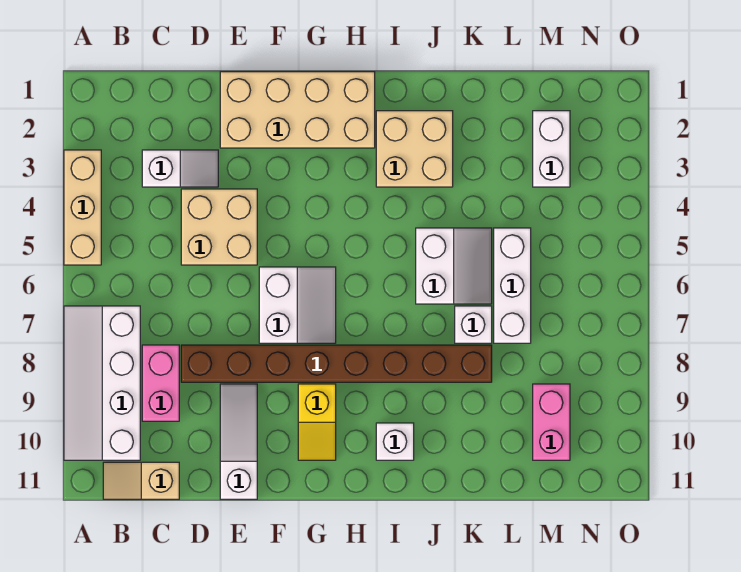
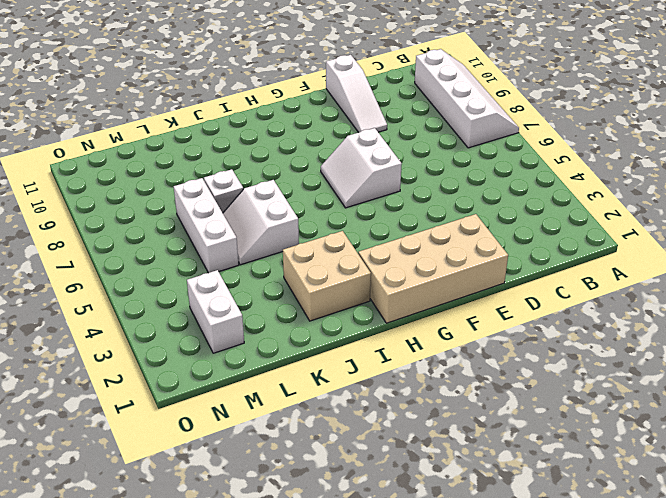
none -> tan 1x3 brick [64,150,101,265]
none -> tan 1x2 slope [103,462,179,499]
none -> white 1x2 slope [142,150,218,187]

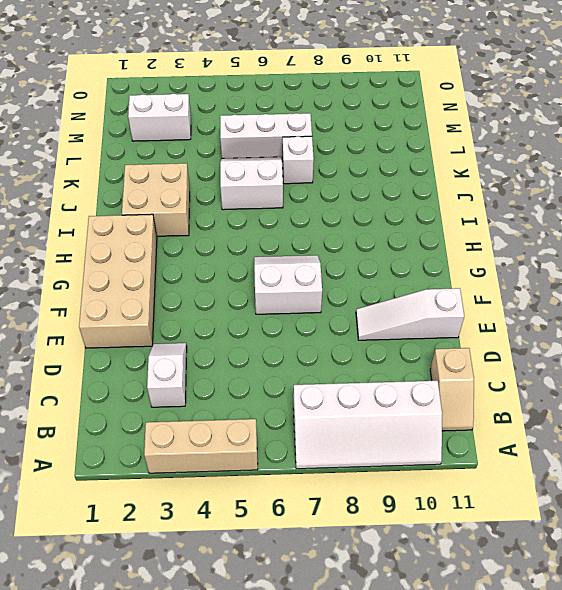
none -> pink 1x2 brick [142,345,179,421]
none -> tan 2x2 brick [181,189,257,265]
none -> brown 1x8 brick [181,345,492,382]

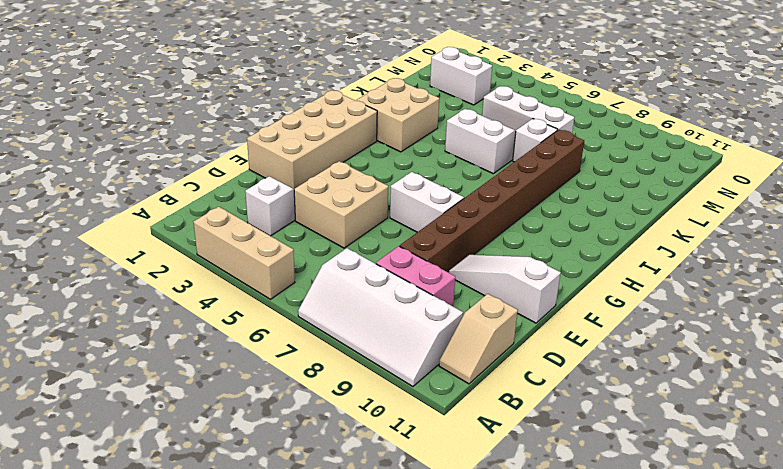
none -> yellow 1x2 slope [298,384,336,460]
none -> white 1x1 brick [376,423,414,460]
none -> pink 1x2 brick [533,384,570,460]

